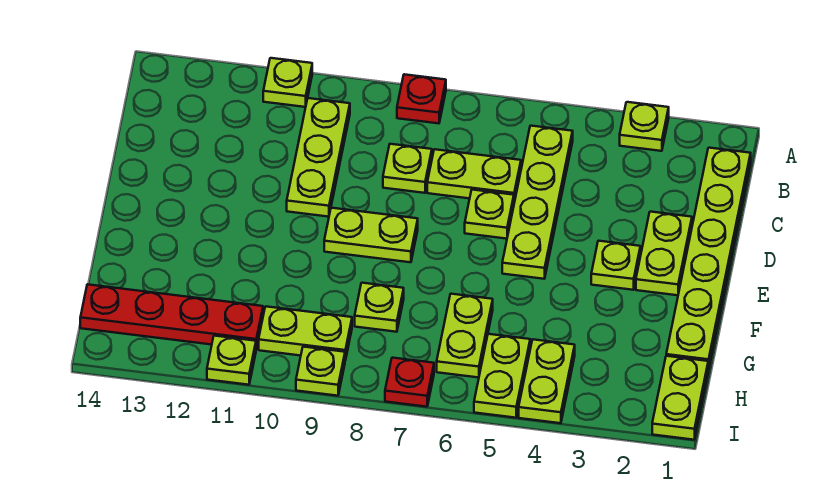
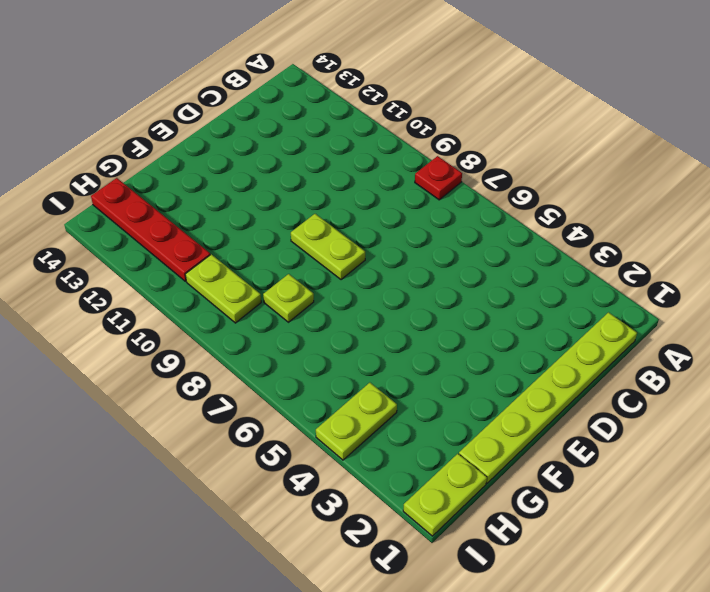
none -> lime 1x1 plate [620,102,669,151]
none -> lime 1x1 plate [263,58,312,107]
none -> lime 1x4 plate [502,126,573,279]

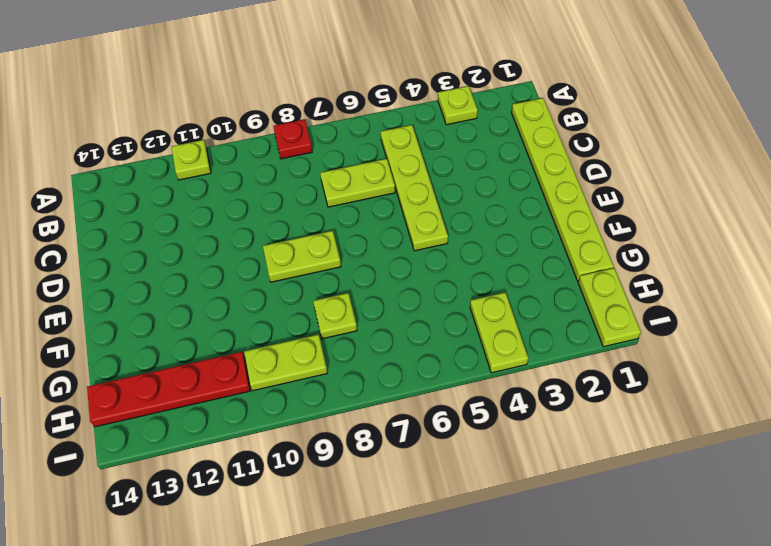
none -> lime 1x3 plate [287,98,350,217]
none -> lime 1x1 plate [383,144,432,193]
none -> lime 1x2 plate [636,212,692,295]

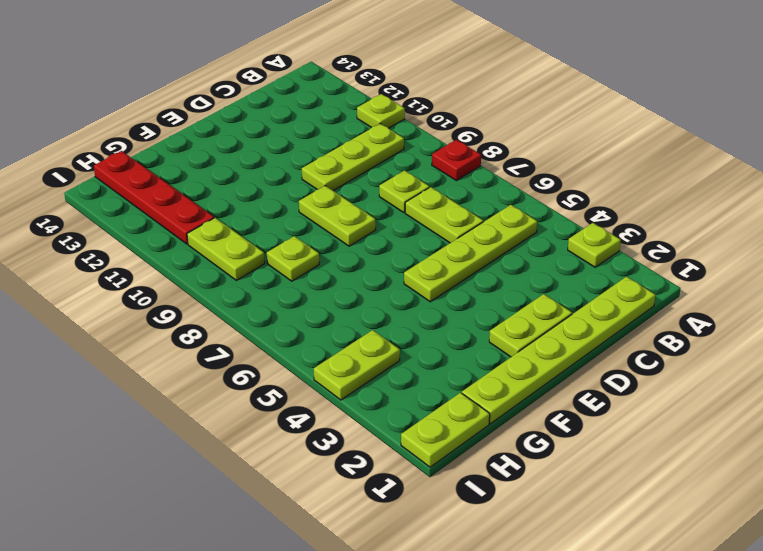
none -> lime 1x1 plate [465,190,514,239]
none -> lime 1x1 plate [591,241,640,290]
none -> lime 1x2 plate [437,294,493,378]

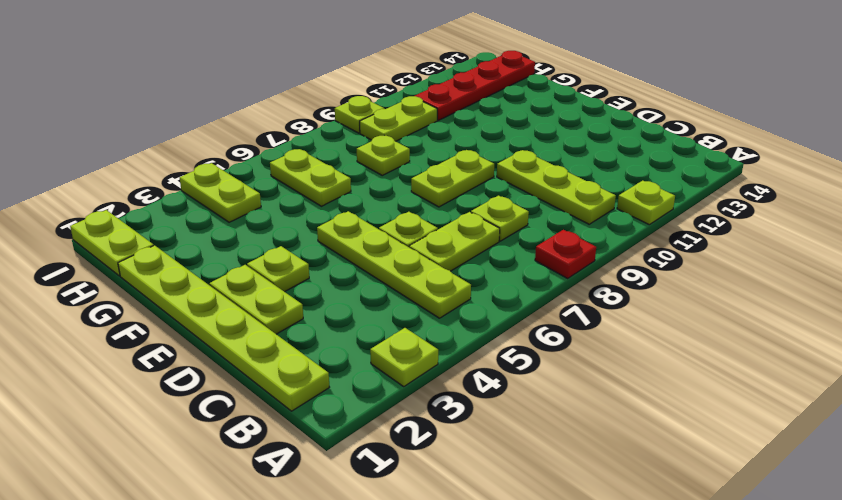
none -> lime 1x2 plate [474,334,530,418]
none -> red 1x1 plate [385,358,434,407]
none -> lime 1x1 plate [207,336,256,385]

